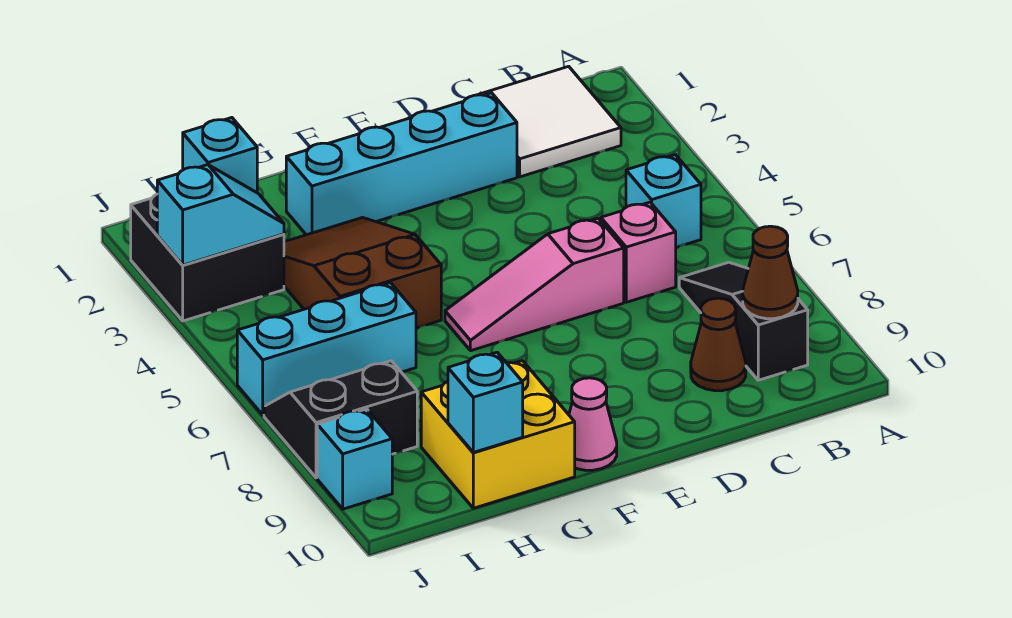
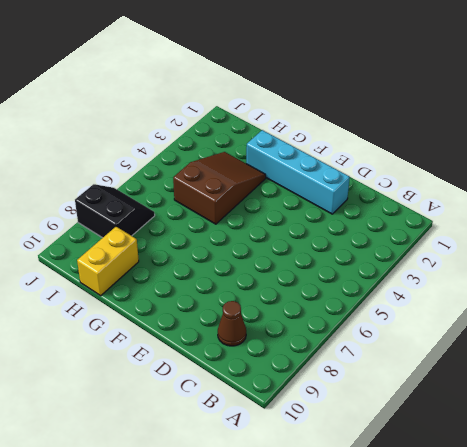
yellow 1x2 brick [77,227,139,296] -> yellow 2x2 brick [421,361,575,508]
none -> white 2x2 tile [478,66,621,177]
none -> cyan 1x1 brick [626,155,701,247]
none -> black 1x3 slope [679,262,808,380]

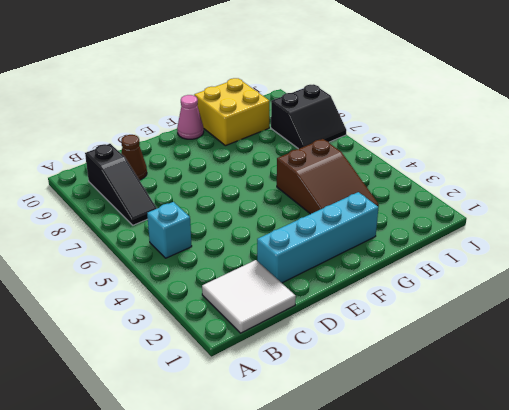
none -> pink 1x1 brick [601,202,676,302]
none -> pink 1x3 slope [445,218,624,351]
none -> cyan 1x3 brick [237,283,416,415]

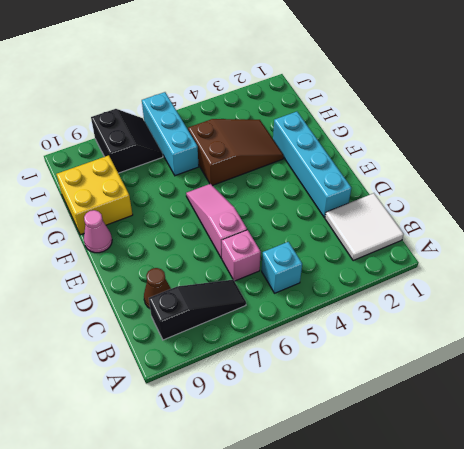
none -> black 2x2 brick [131,194,284,321]
none -> cyan 1x1 brick [317,409,392,509]
none -> brown 1x1 cone [743,226,798,319]

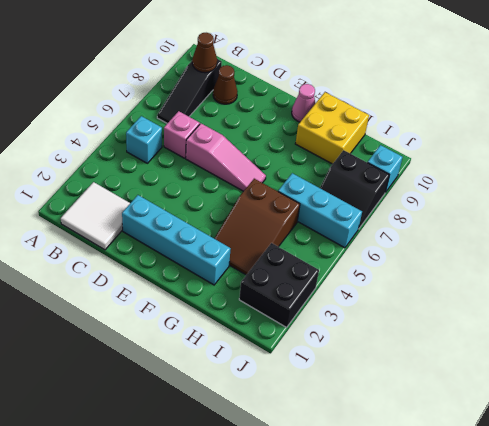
none -> cyan 1x1 brick [448,352,523,452]
none -> cyan 1x1 brick [183,118,257,193]
none -> cyan 1x2 slope [157,165,284,265]

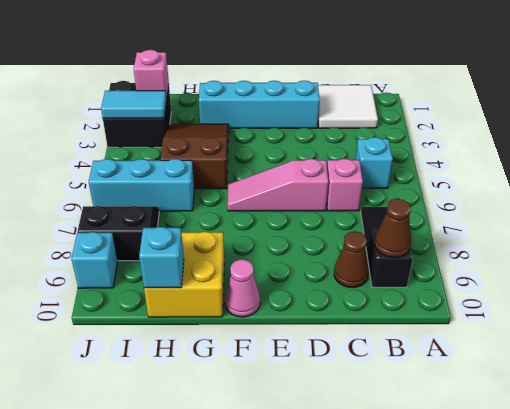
pink 1x1 brick [134,50,169,98] -> cyan 1x1 brick [183,118,257,193]
cyan 1x2 tile [101,91,167,118] -> cyan 1x2 slope [157,165,284,265]

